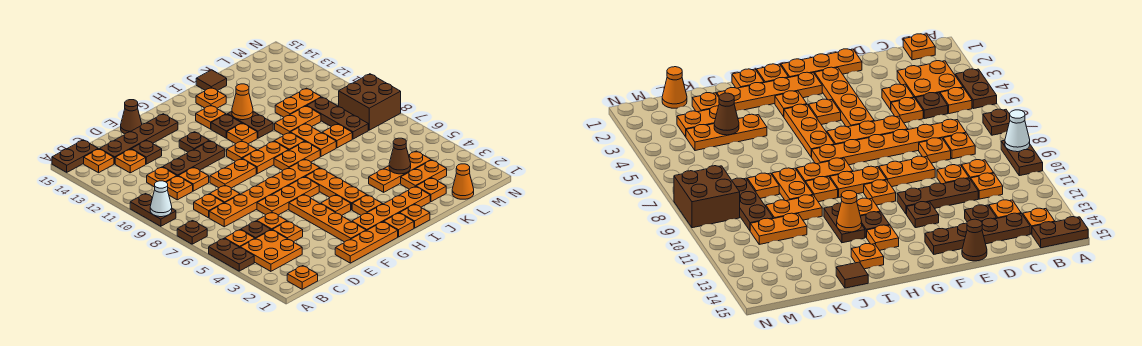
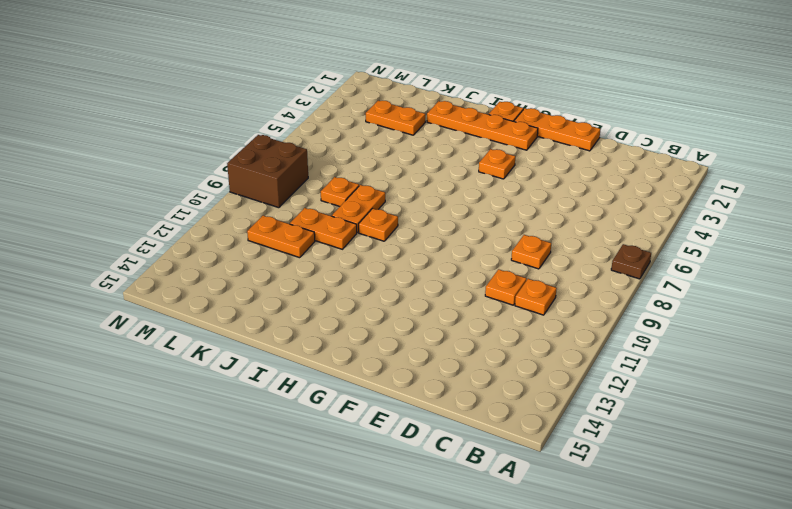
none -> brown 1x2 plate [209,239,254,271]
none -> brown 1x2 plate [130,194,176,226]
none -> brown 1x2 plate [52,140,98,172]
none -> orange 1x1 plate [287,266,318,289]

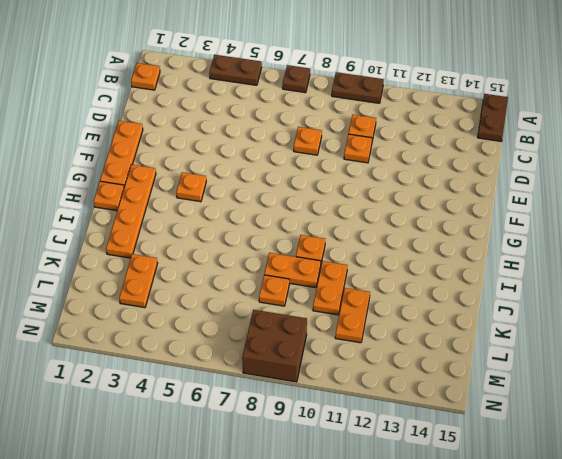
none -> orange 2x2 plate [240,230,302,271]
none -> orange 1x1 plate [225,230,255,247]
none -> orange 1x1 plate [84,149,114,173]
none -> brown 1x1 plate [241,221,271,239]

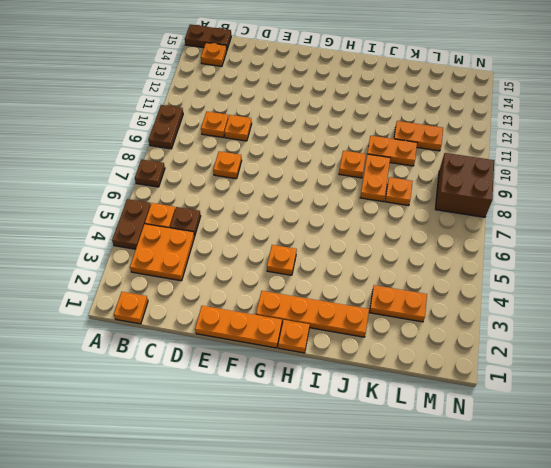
none -> orange 1x6 plate [209,159,320,227]
none -> orange 1x1 plate [194,194,224,218]
none -> orange 1x1 plate [147,167,177,187]
none -> orange 1x1 plate [115,149,146,173]

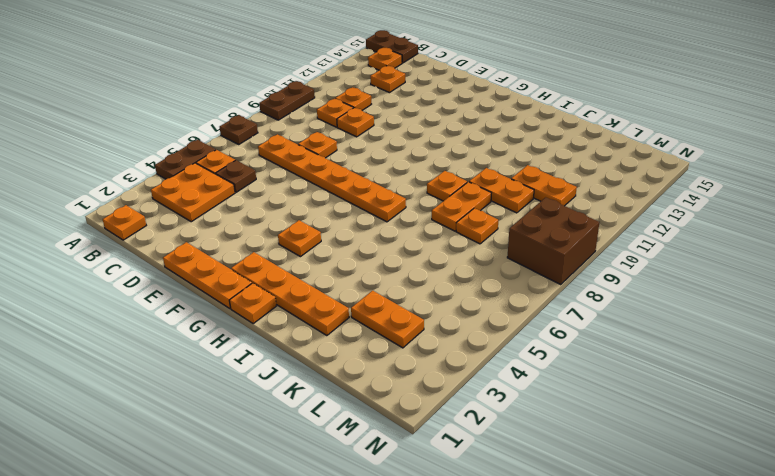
none -> orange 1x1 plate [194,194,224,218]
none -> brown 1x4 plate [100,114,178,164]
none -> orange 1x1 plate [273,221,303,242]
none -> orange 1x1 plate [257,212,287,230]

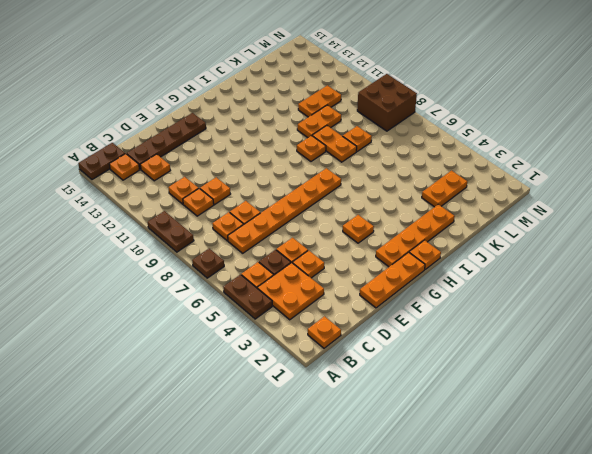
none -> brown 1x3 plate [163,141,225,176]
none -> brown 1x1 plate [132,140,162,164]
none -> orange 1x3 plate [257,177,319,215]
none -> orange 1x2 plate [210,159,256,188]

